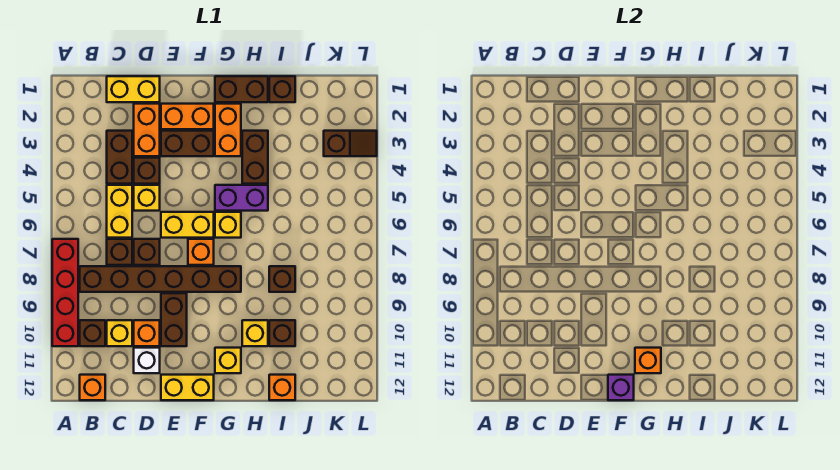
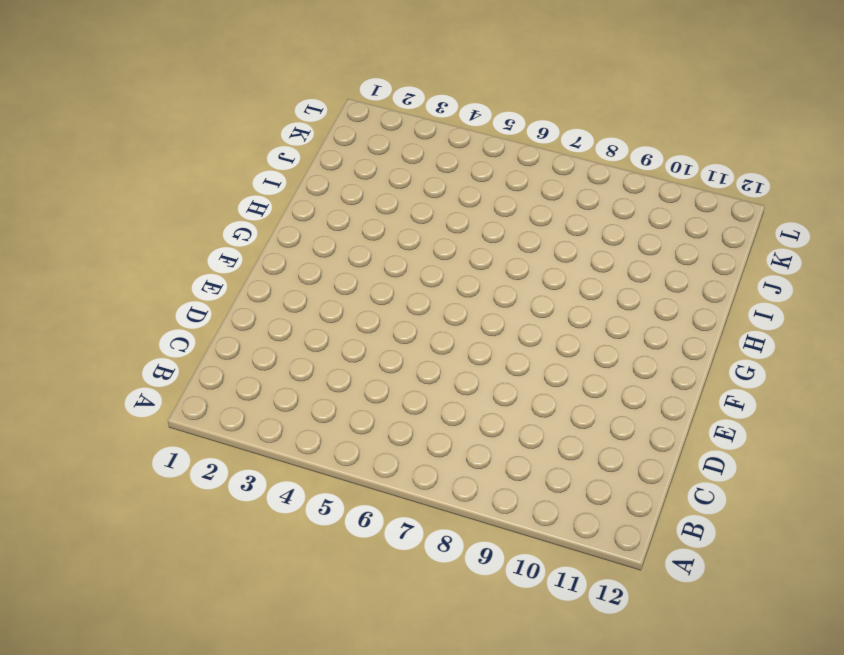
none -> red 1x4 brick [52,239,78,346]
none -> brown 1x6 brick [80,266,241,292]
none -> brown 1x1 brick [80,320,105,346]
none -> orange 1x1 brick [80,375,105,400]

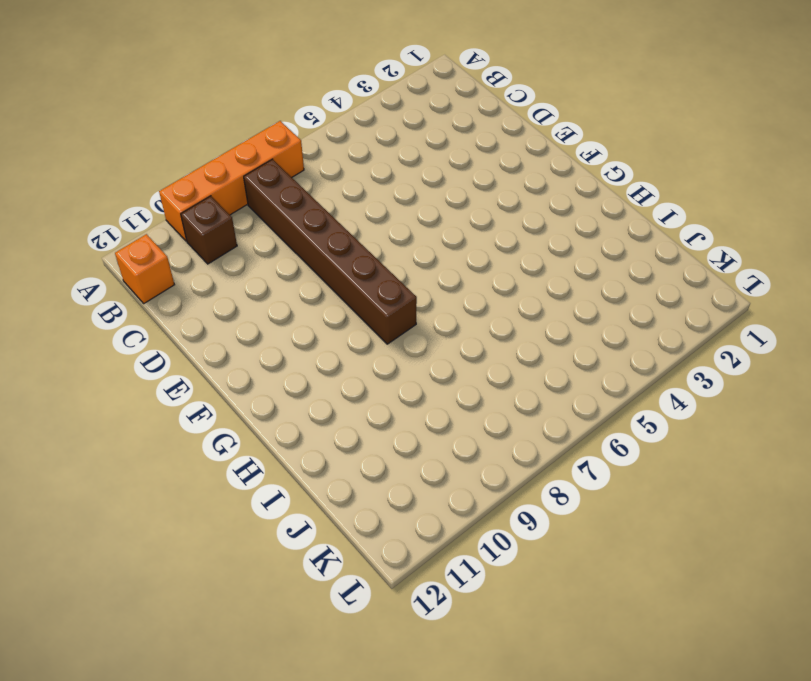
orange 1x4 brick [159,121,304,241] -> red 1x4 brick [52,239,78,346]
none -> yellow 1x2 brick [107,76,160,102]
none -> brown 1x2 brick [107,131,132,184]
none -> yellow 1x2 brick [107,185,132,238]
none -> brown 1x1 brick [107,239,132,265]

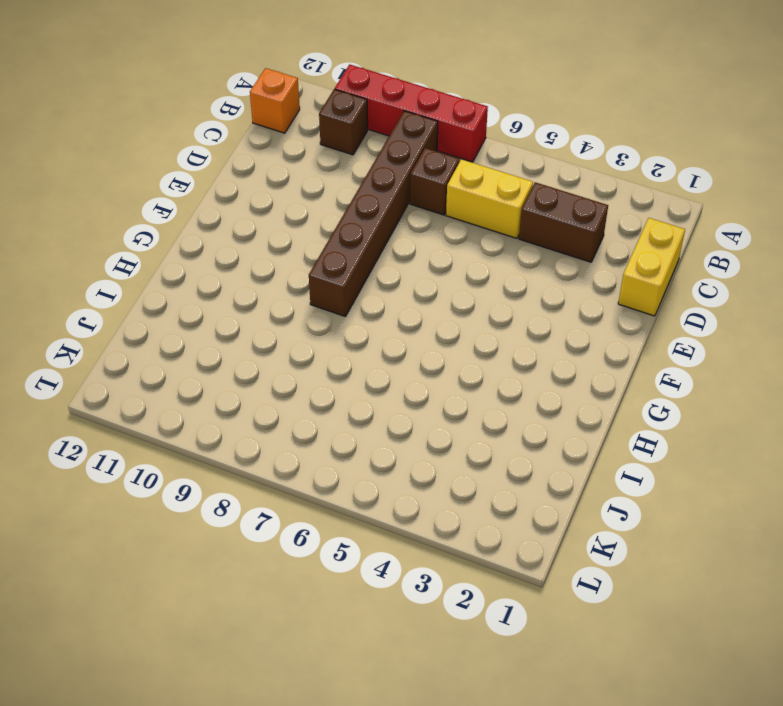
none -> yellow 1x1 brick [107,320,132,346]
none -> orange 1x2 brick [134,104,160,156]
none -> brown 1x1 brick [134,158,160,184]
none -> yellow 1x1 brick [134,185,160,211]

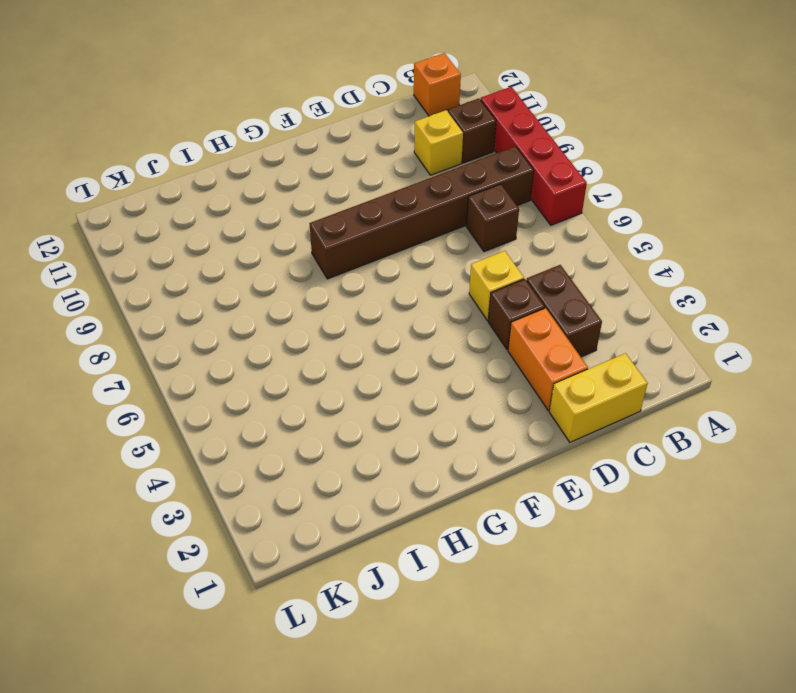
none -> yellow 1x2 brick [107,185,132,238]
none -> brown 1x1 brick [134,239,160,265]
none -> orange 1x1 brick [134,320,160,346]
none -> white 1x1 brick [134,348,160,373]

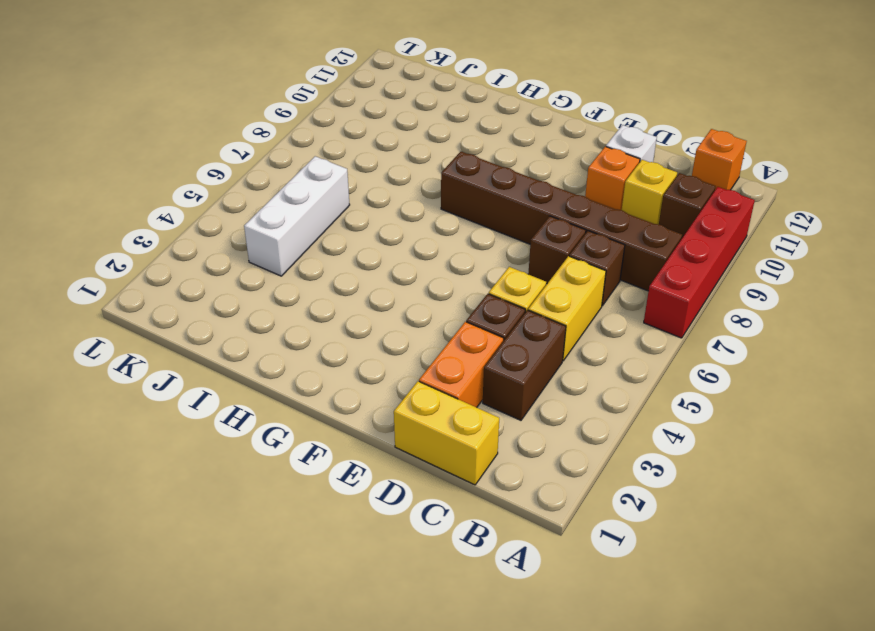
white 1x3 brick [244,156,350,276] -> none
none -> orange 1x2 brick [161,104,214,129]
none -> brown 1x2 brick [161,131,214,156]
none -> yellow 1x2 brick [161,212,214,238]
none -> brown 1x2 brick [161,293,187,346]

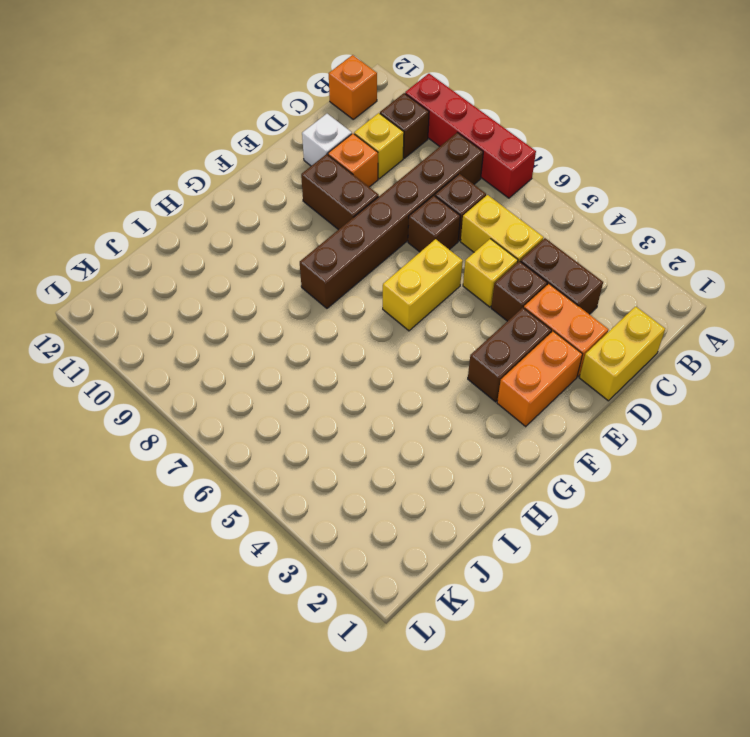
none -> yellow 1x2 brick [161,375,214,400]
none -> orange 1x1 brick [188,239,214,265]
none -> brown 1x2 brick [215,76,268,102]
none -> orange 1x2 brick [215,104,241,156]

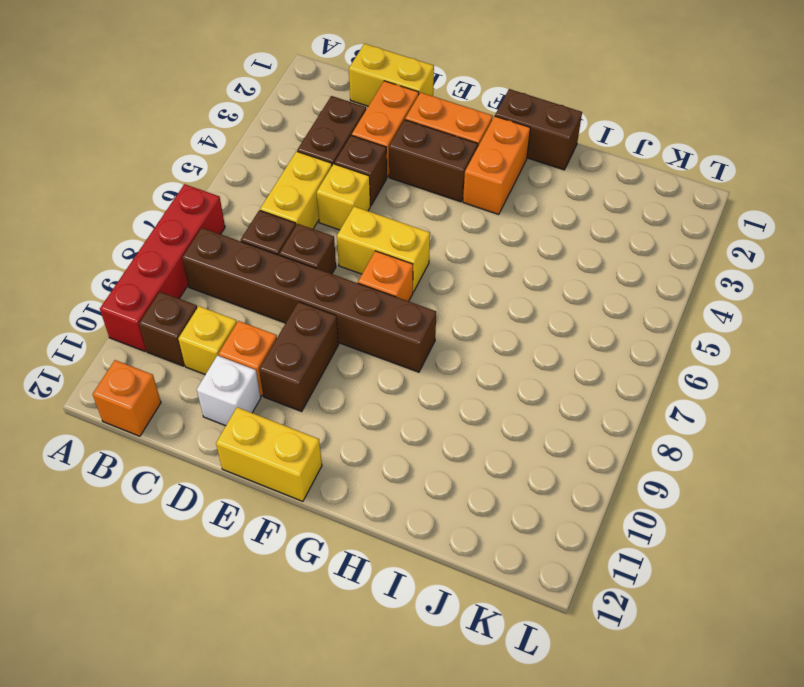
none -> purple 1x2 brick [215,185,268,211]
none -> yellow 1x1 brick [215,212,241,238]
none -> yellow 1x1 brick [215,348,241,373]
none -> brown 1x2 brick [242,131,268,184]

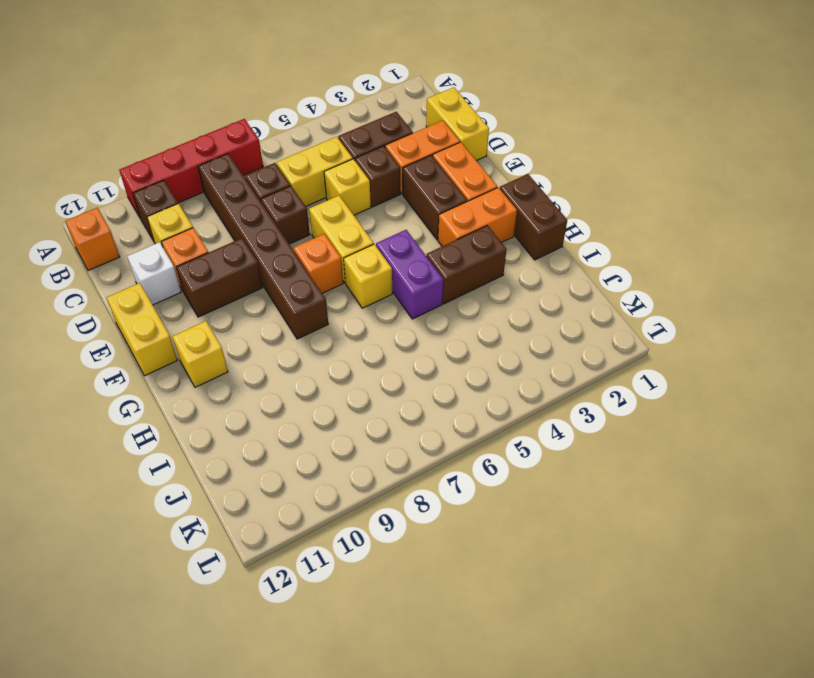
none -> yellow 1x1 brick [242,320,268,346]
none -> brown 1x1 brick [269,76,295,102]
none -> brown 1x1 brick [269,266,295,292]
none -> brown 1x1 brick [269,320,295,346]

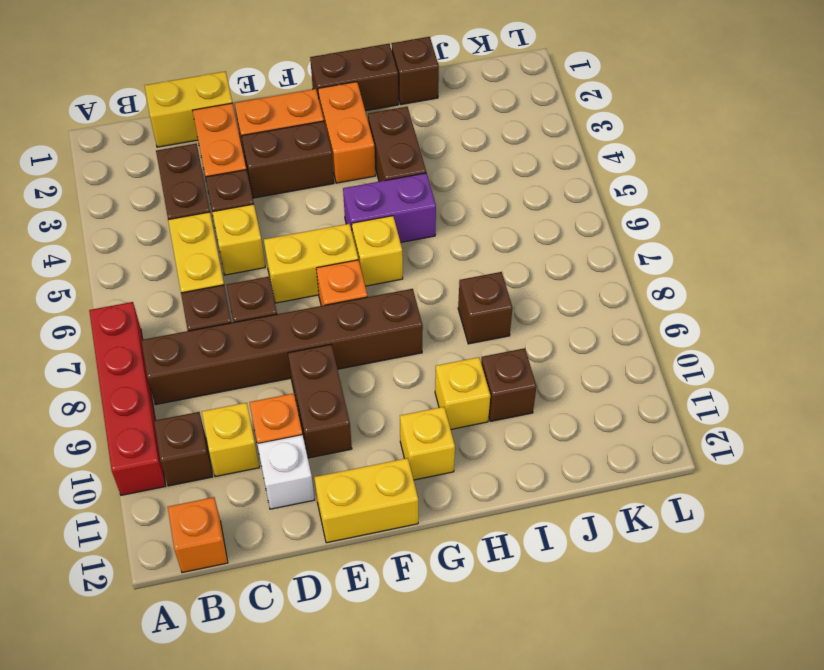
none -> orange 1x1 brick [269,375,295,400]
none -> brown 1x2 slope [324,131,377,156]
none -> purple 1x1 brick [608,375,634,400]
none -> orange 1x1 brick [635,348,661,373]

